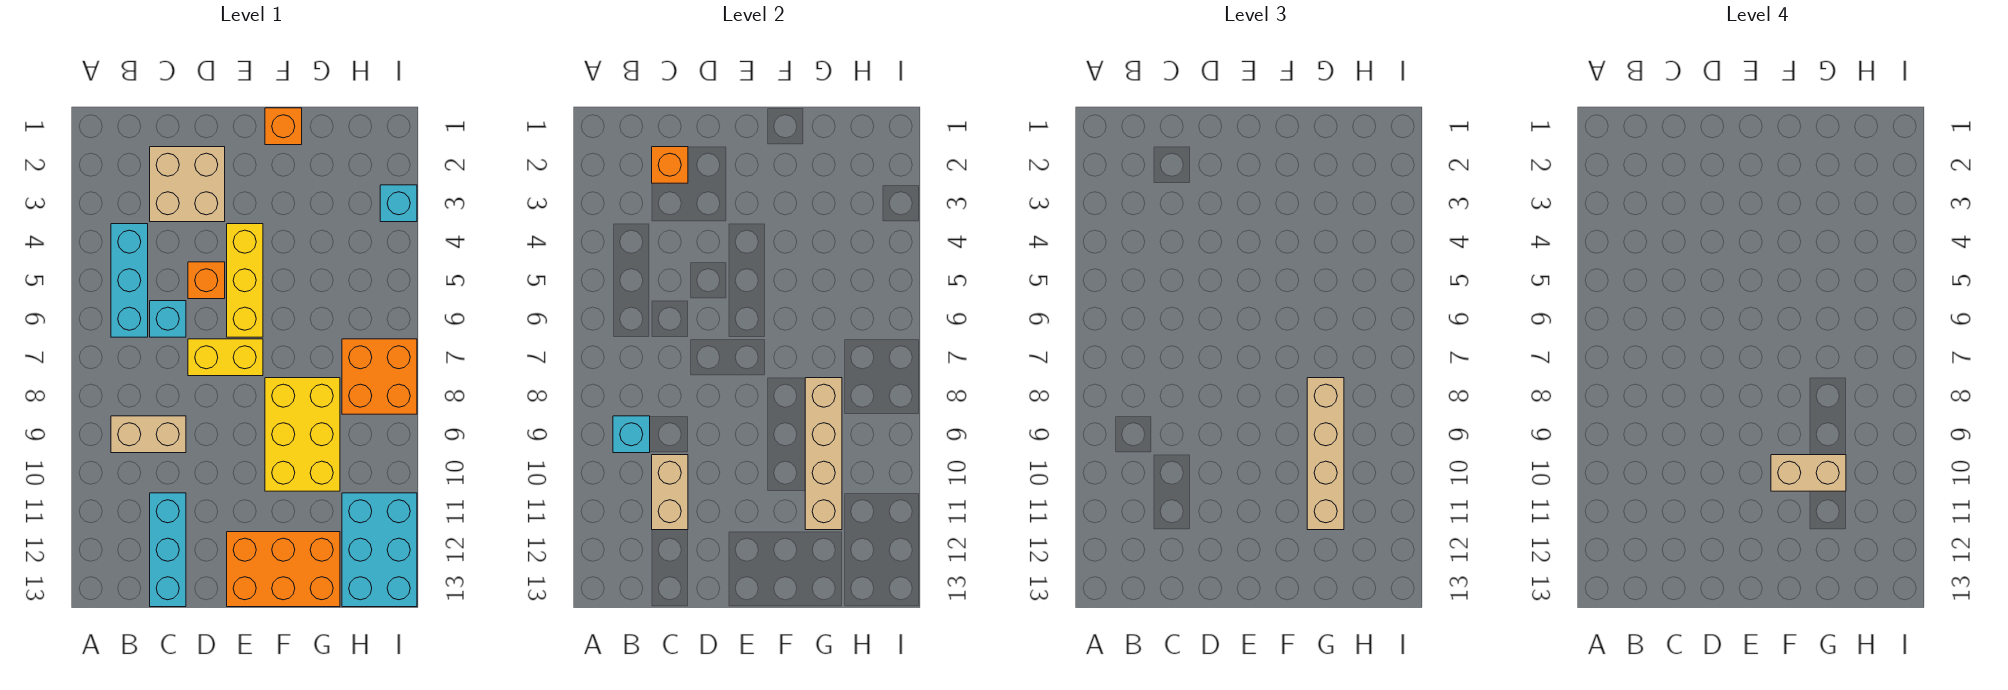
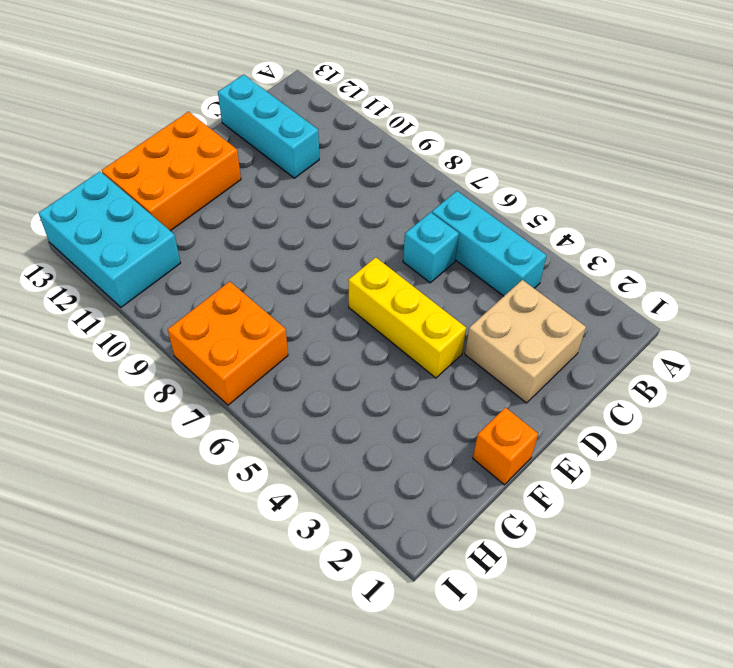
none -> tan 1x2 brick [111,416,186,453]
none -> orange 1x1 brick [188,262,225,299]
none -> yellow 1x2 brick [188,339,263,376]

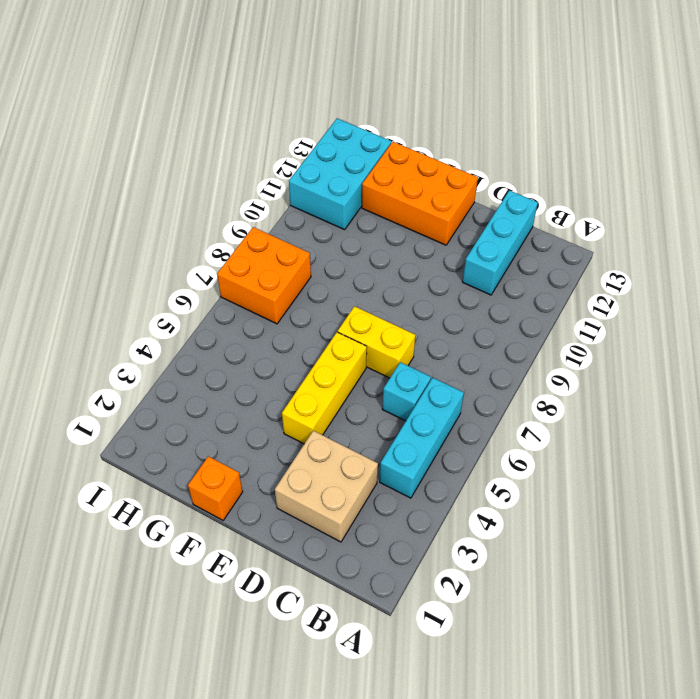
none -> tan 1x2 brick [111,416,186,453]
none -> orange 1x1 brick [188,262,225,299]
none -> yellow 2x3 brick [265,378,340,491]

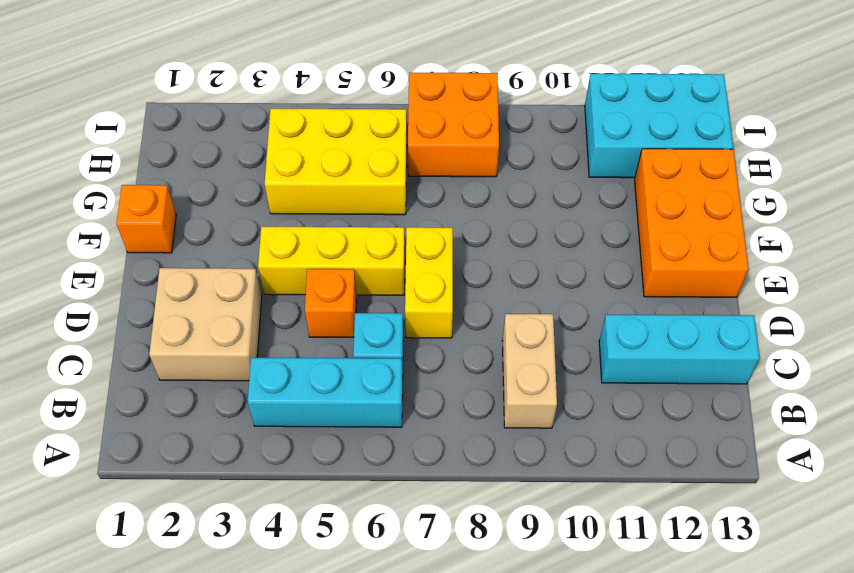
yellow 2x3 brick [265,109,407,215] -> yellow 2x3 brick moved to [265,378,340,491]
none -> cyan 1x1 brick [380,185,417,222]
none -> cyan 1x1 brick [613,416,650,453]
none -> orange 1x1 brick [652,147,688,183]

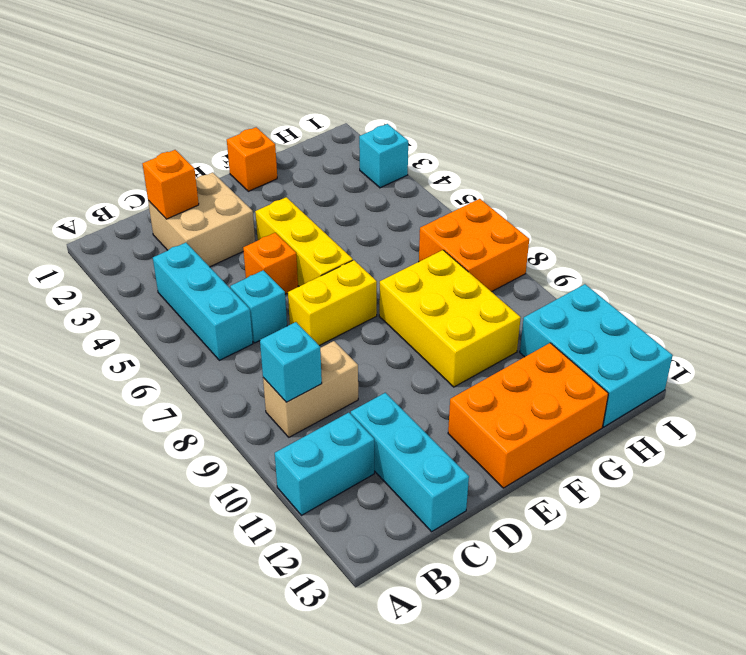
cyan 1x2 brick [275,413,374,515] -> none
none -> tan 1x2 brick [652,455,688,530]
none -> tan 1x4 brick [805,378,842,530]
none -> tan 1x4 brick [1307,378,1344,530]

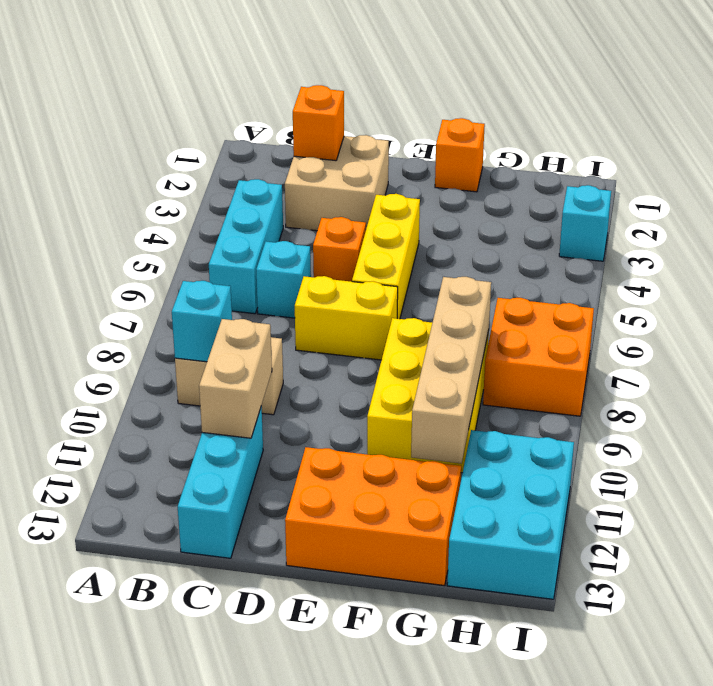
none -> tan 1x4 brick [1307,378,1344,530]
none -> tan 1x2 brick [1771,455,1846,491]

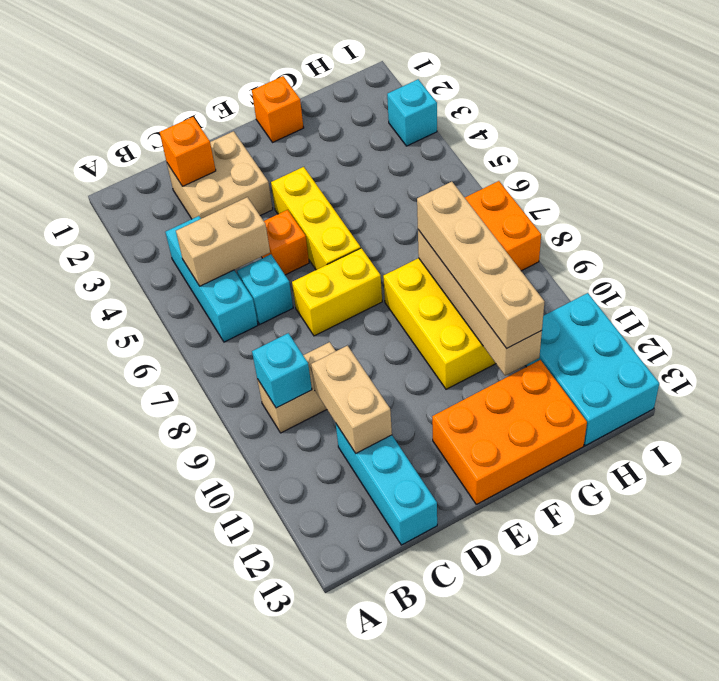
tan 1x2 brick [176,197,270,286] -> tan 1x2 brick moved to [1771,455,1846,491]

